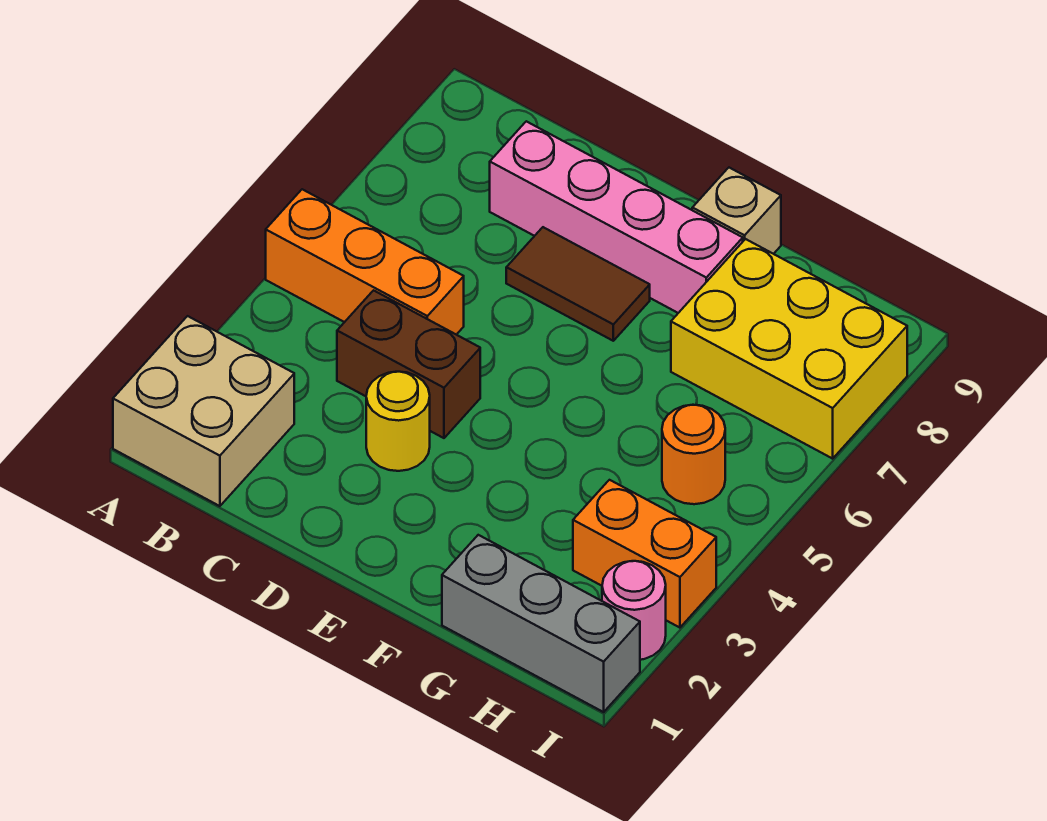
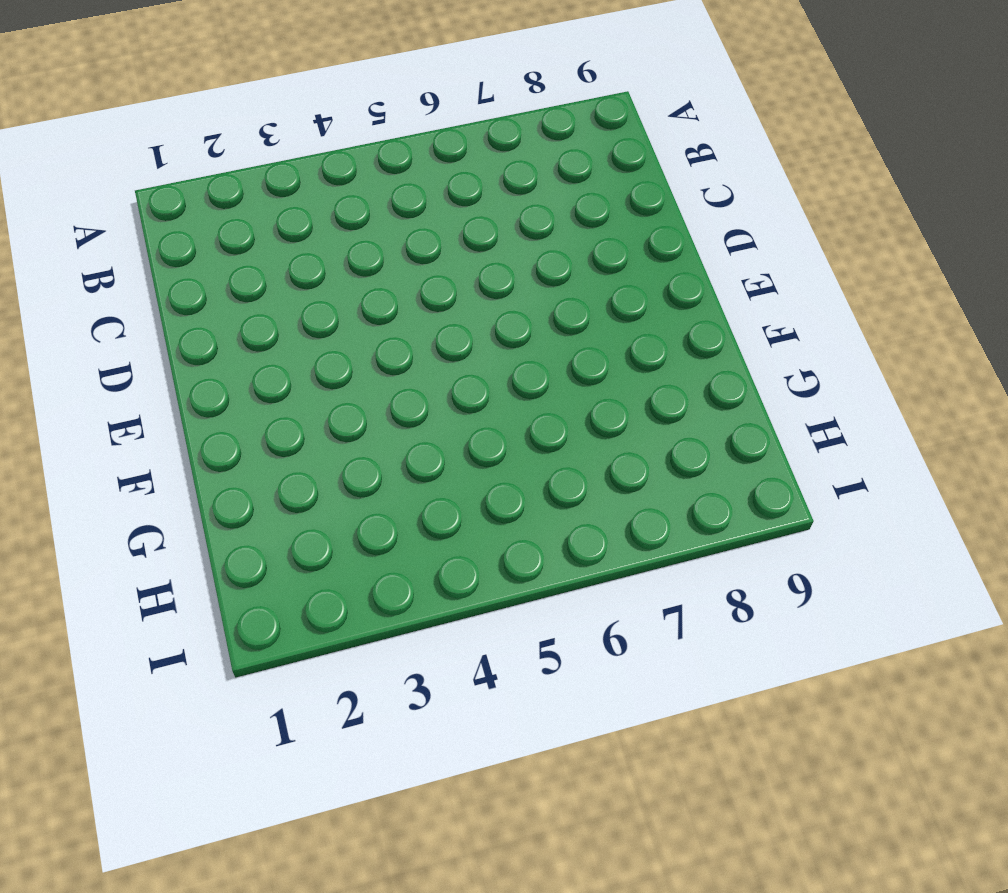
none -> tan 2x2 brick [113,316,294,506]
none -> orange 1x3 brick [266,189,464,335]
none -> brown 1x2 brick [337,290,480,438]

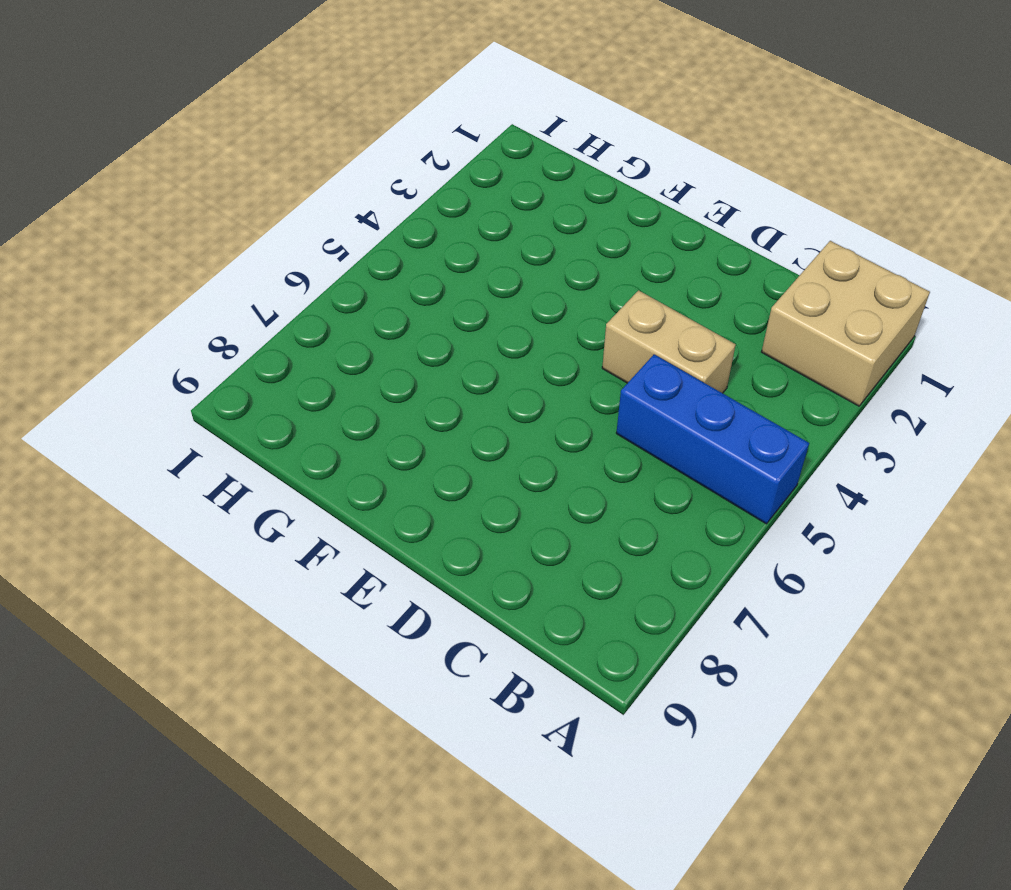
blue 1x3 brick [616,354,809,524] -> orange 1x3 brick [266,189,464,335]
tan 1x2 brick [602,290,736,393] -> brown 1x2 brick [337,290,480,438]
none -> pink 1x4 brick [490,121,743,313]
none -> yellow 1x1 round brick [366,372,430,471]
none -> brown 1x2 tile [506,227,650,341]

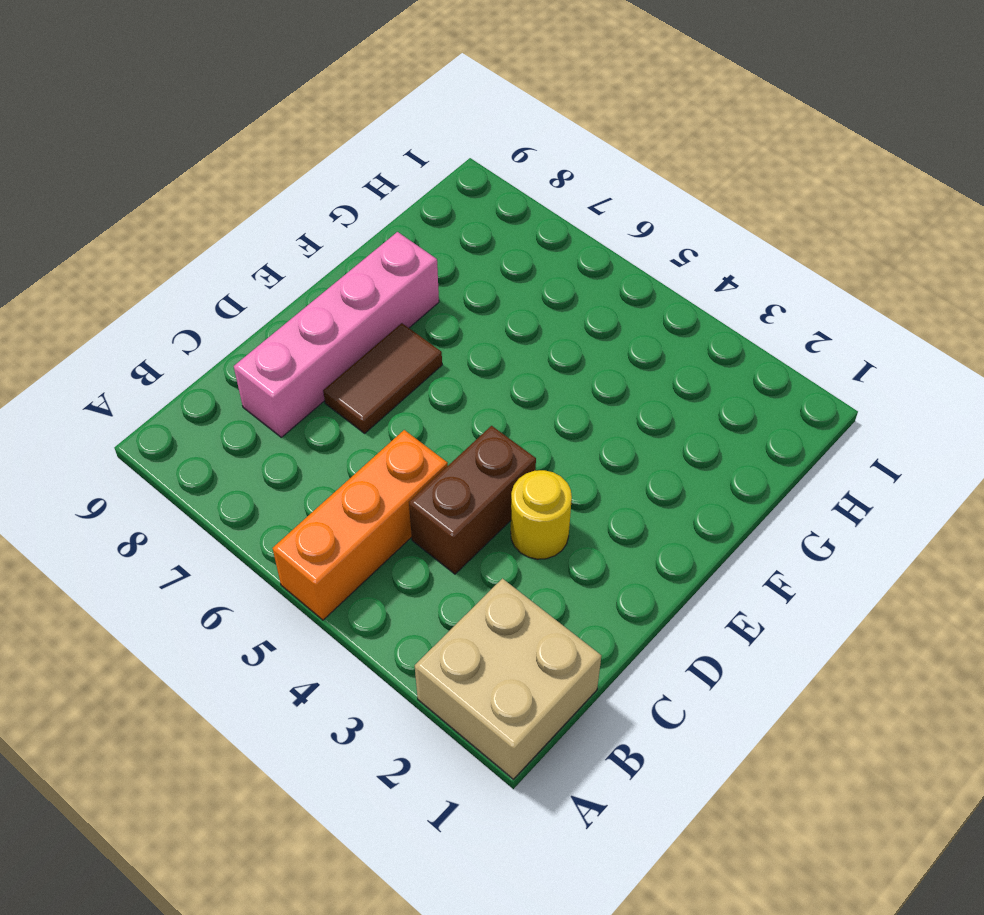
none -> tan 1x1 brick [692,168,781,254]
none -> grey 1x3 brick [442,535,640,712]
none -> yellow 2x3 brick [671,239,907,459]

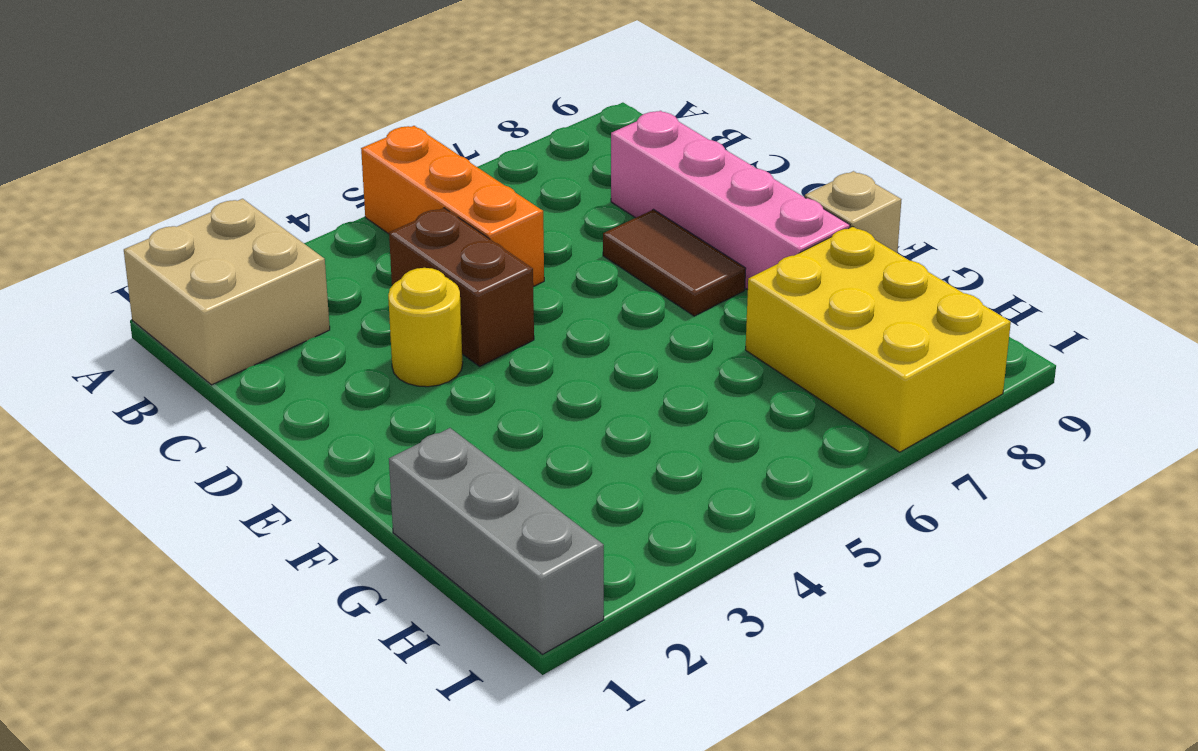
none -> orange 1x2 brick [573,480,716,628]
none -> orange 1x1 round brick [662,405,725,504]
none -> pink 1x1 round brick [602,561,666,660]

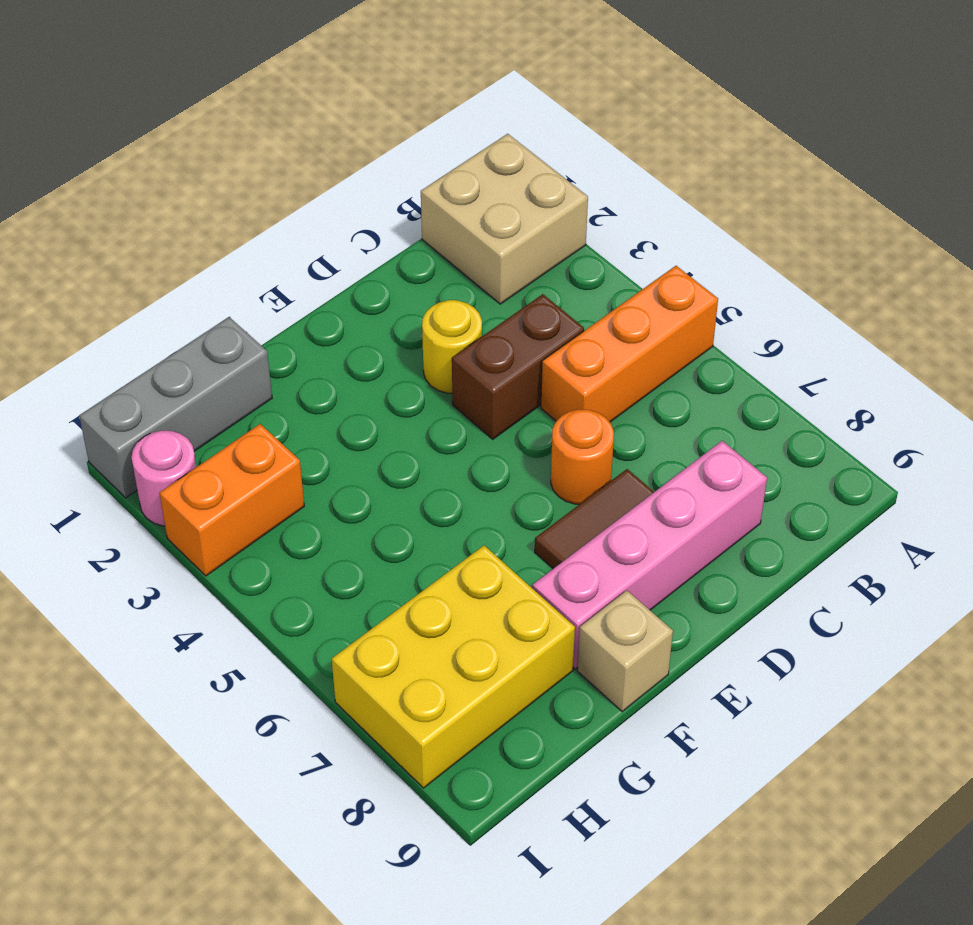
orange 1x1 round brick [551,409,614,504] -> orange 1x1 round brick moved to [662,405,725,504]

